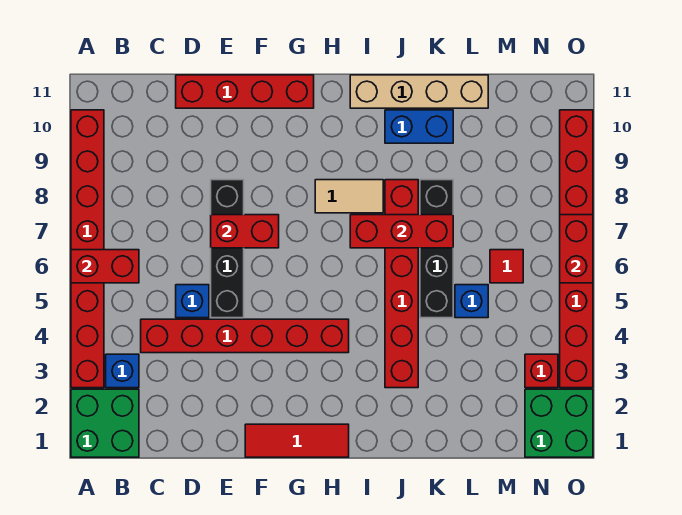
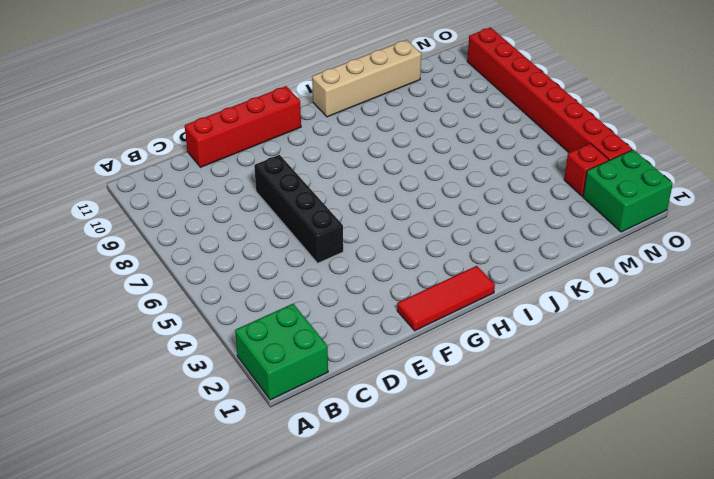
none -> red 1x8 brick [71,110,104,388]
none -> blue 1x1 brick [106,354,139,388]
none -> red 1x6 brick [141,319,349,353]

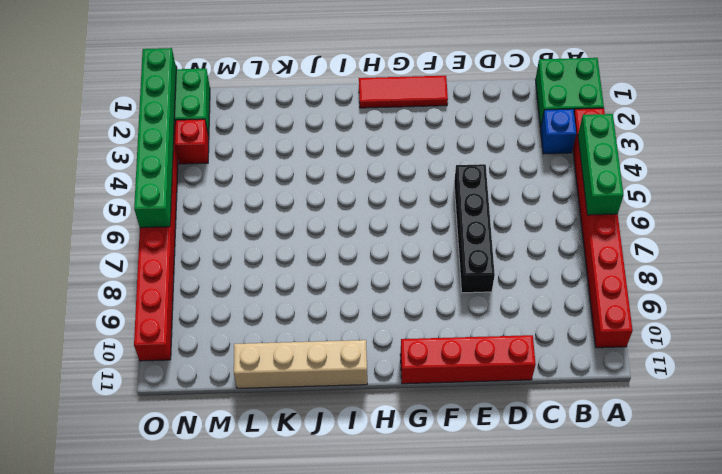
green 1x3 brick [578,114,623,215] -> red 1x2 brick [71,250,139,283]
green 1x6 brick [134,48,176,228] -> red 1x2 brick [560,215,593,283]
none -> red 1x6 brick [141,319,349,353]
none -> blue 1x1 brick [176,285,209,318]
none -> tan 1x2 tile [315,180,383,213]

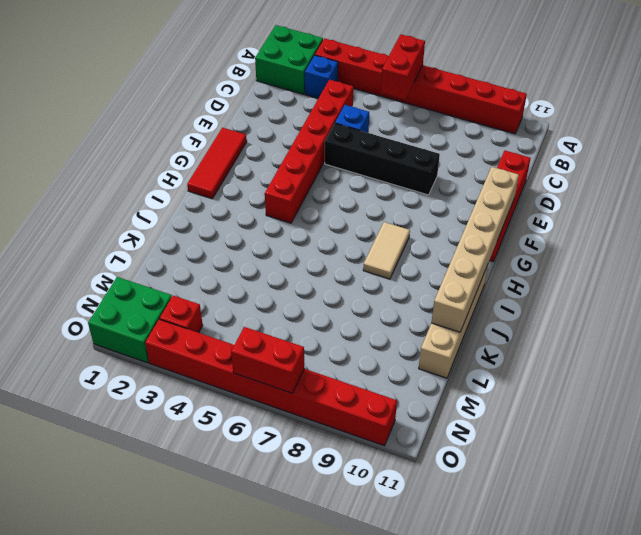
tan 1x6 brick [431,167,519,332] -> none
none -> red 1x6 brick [385,180,418,388]
none -> blue 1x2 brick [385,110,453,143]
none -> black 1x4 brick [420,180,453,318]

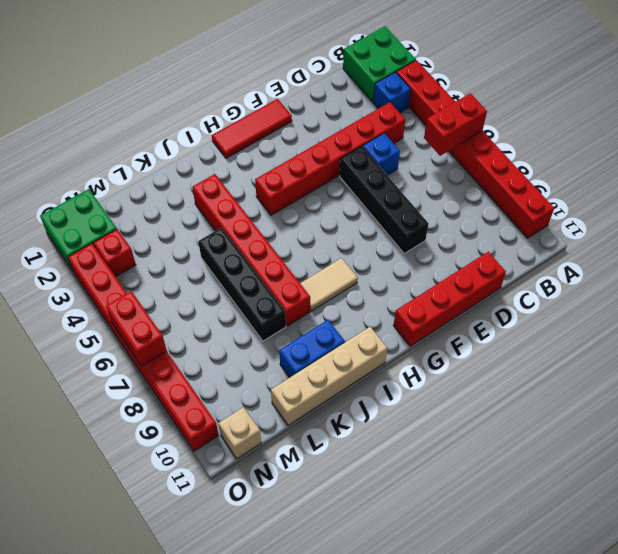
tan 1x1 brick [218,407,261,459] -> none
none -> blue 1x1 brick [455,285,488,318]
none -> red 1x1 tile [490,250,523,283]
none -> red 1x2 brick [211,215,279,248]

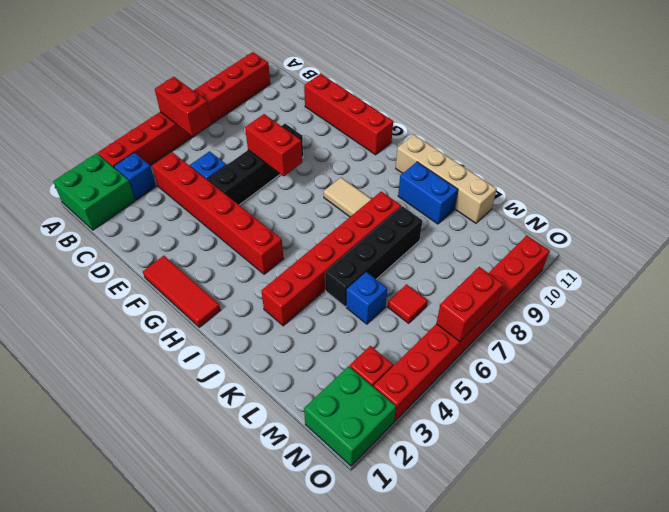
none -> red 1x3 brick [350,215,453,248]

